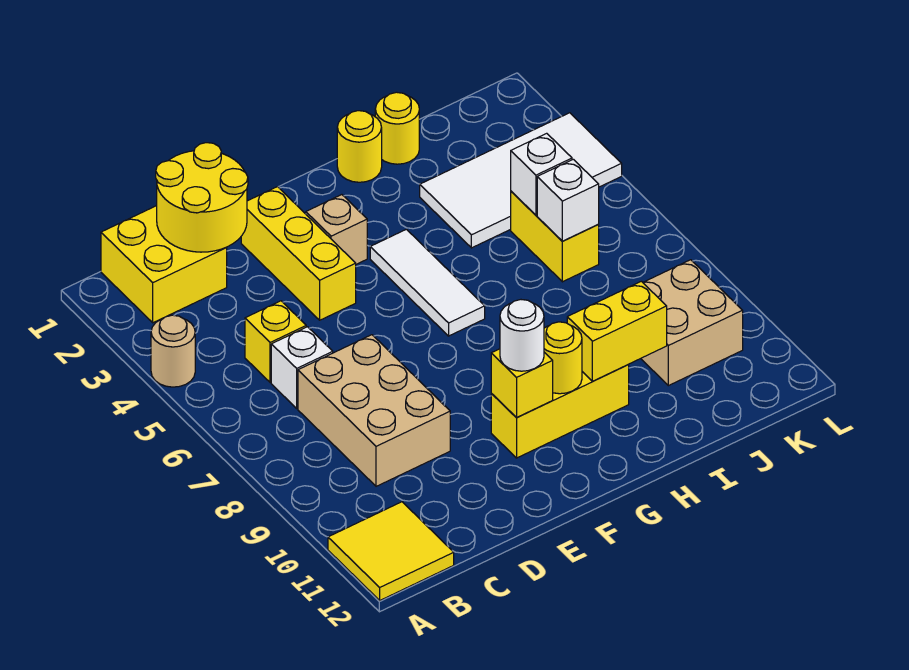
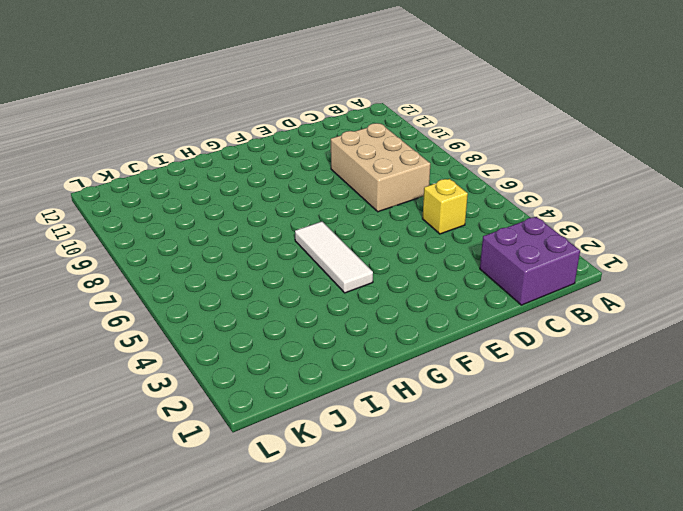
purple 2x2 brick [480,217,580,305] -> yellow 2x2 brick [101,206,227,323]
none -> tan 1x1 round brick [151,315,195,387]
none -> yellow 2x2 tile [328,502,454,600]
none -> white 1x1 brick [271,327,333,408]

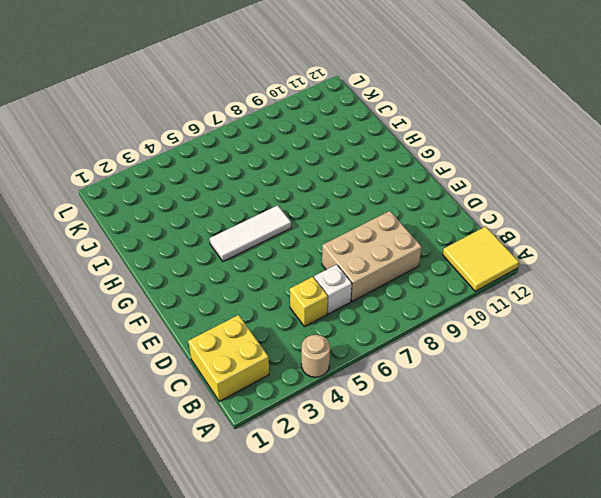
none -> yellow 1x3 brick [241,187,356,320]
none -> tan 1x1 brick [306,195,367,264]
none -> yellow 1x3 brick [491,365,629,458]

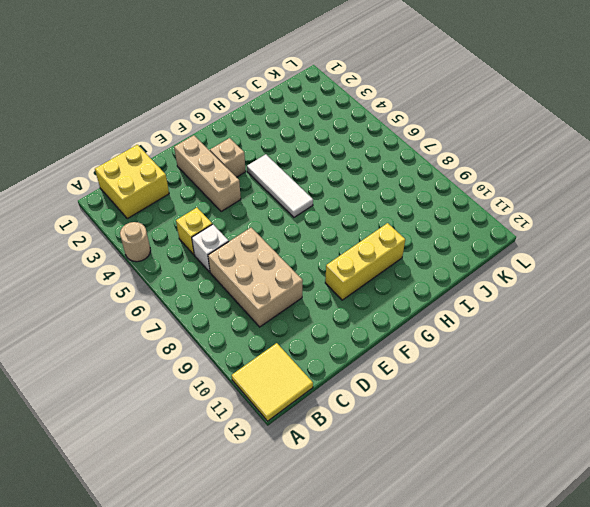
tan 1x3 brick [174,135,241,212] -> yellow 1x3 brick [241,187,356,320]
none -> yellow 1x1 round brick [337,111,382,182]
none -> yellow 1x1 round brick [375,92,419,164]
none -> white 2x4 tile [420,113,622,248]

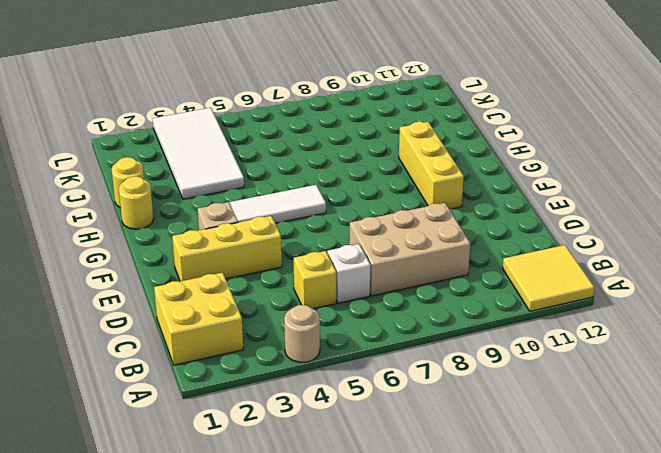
none -> yellow 1x2 brick [511,191,599,282]
none -> tan 2x2 brick [641,260,743,386]
none -> yellow 2x2 round brick [156,143,248,252]

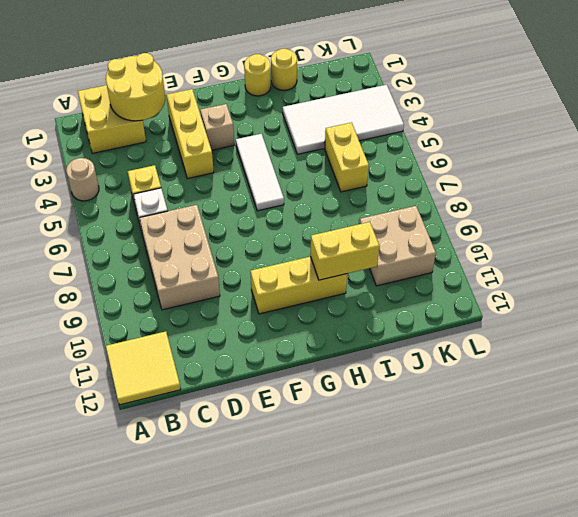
none -> yellow 1x1 brick [491,349,553,418]
none -> yellow 1x1 round brick [544,322,582,394]
none -> white 1x1 brick [511,133,572,215]

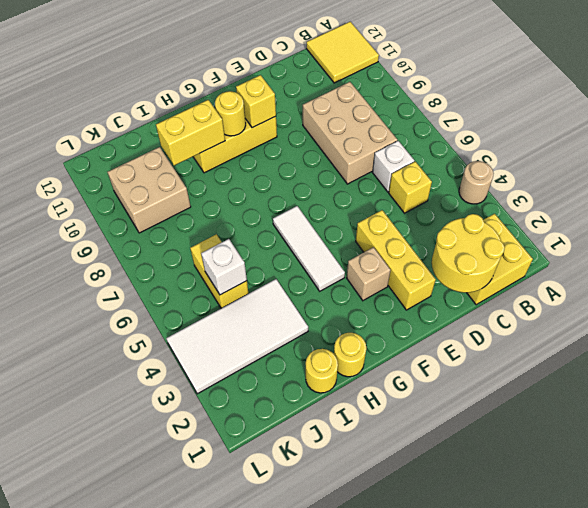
none -> white 1x1 brick [537,159,599,241]
none -> white 1x1 round brick [500,300,544,371]

